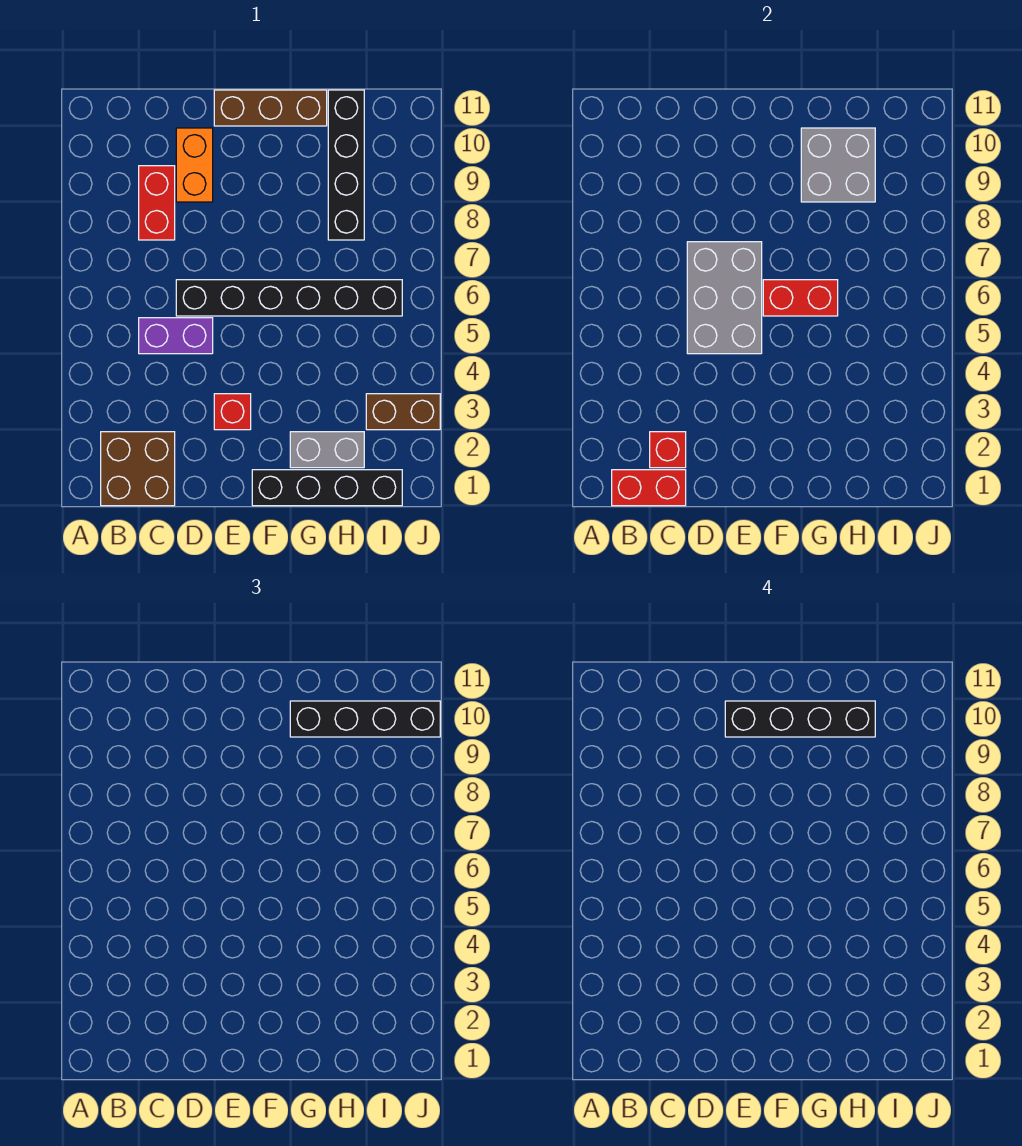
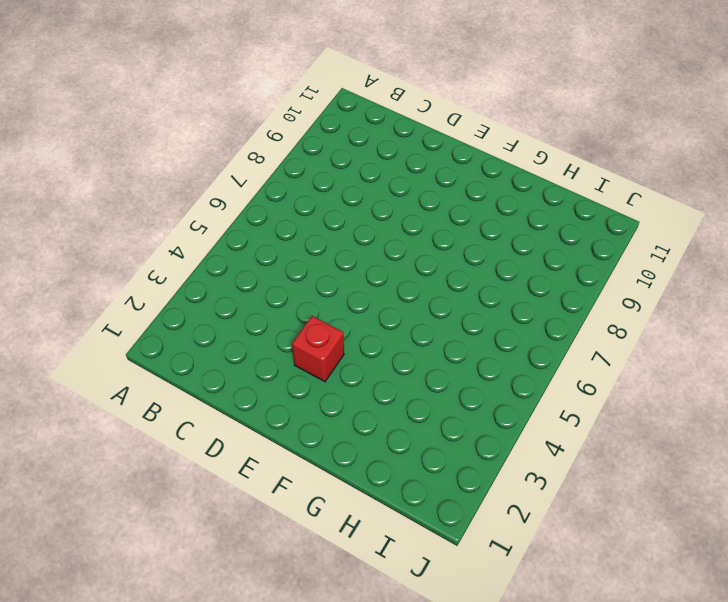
none -> brown 2x2 brick [101,432,175,506]
none -> purple 1x2 brick [139,318,213,354]
none -> red 1x2 brick [139,166,175,240]

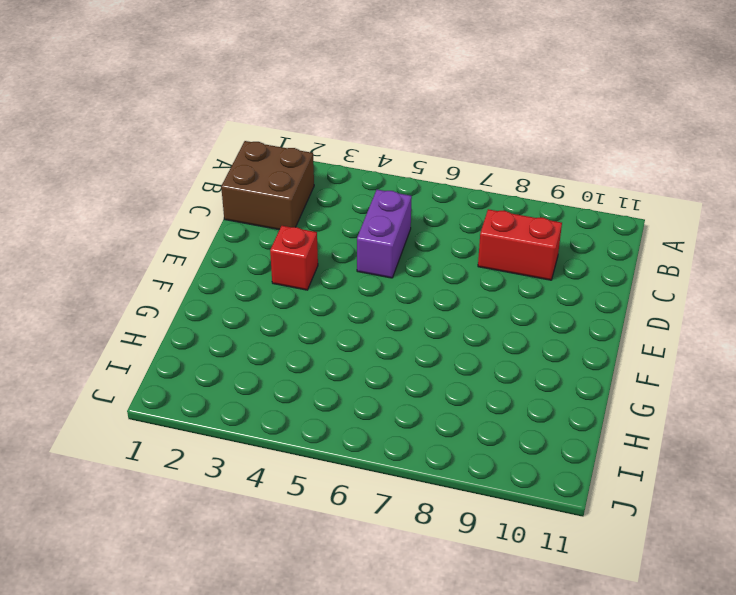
none -> black 1x6 brick [176,280,402,316]
none -> orange 1x2 brick [176,128,213,202]
none -> brown 1x3 brick [214,90,327,126]

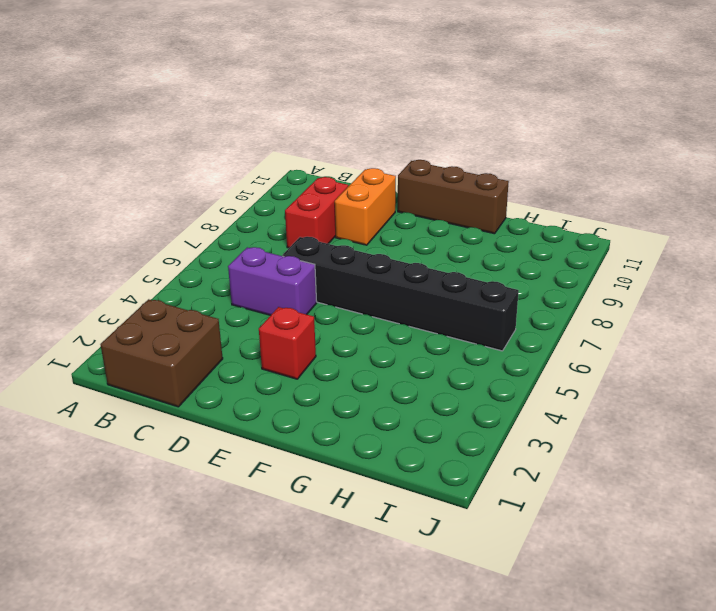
none -> black 1x4 brick [252,470,402,506]
none -> grey 1x2 brick [290,432,364,468]
none -> black 1x4 brick [328,90,364,240]

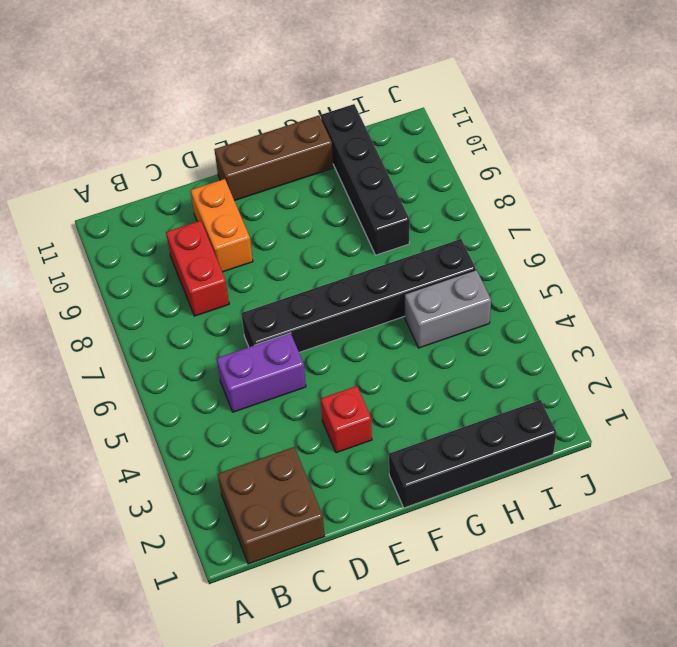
grey 1x2 brick [405,270,491,348] -> grey 1x2 brick moved to [290,432,364,468]
none -> brown 1x2 brick [366,394,440,430]
none -> red 1x2 brick [612,470,686,506]
none -> red 1x1 brick [650,432,686,468]

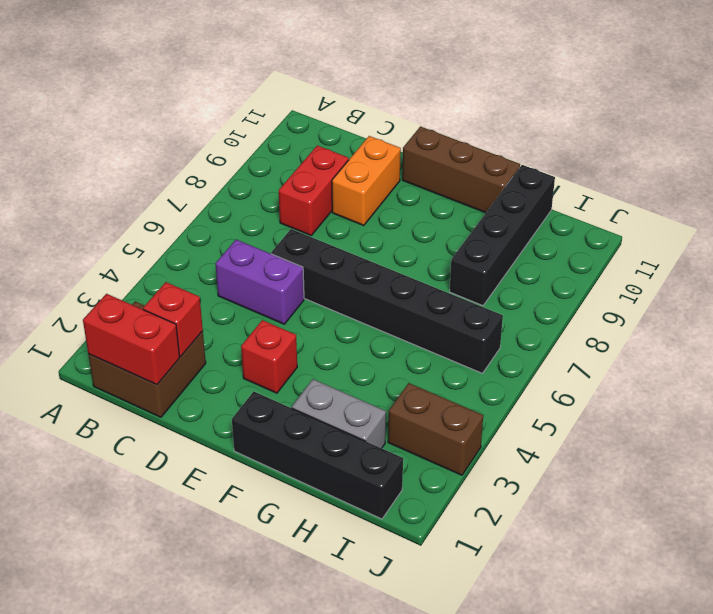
none -> grey 2x3 brick [687,242,762,354]
none -> red 1x2 brick [763,280,838,316]
none -> grey 2x2 brick [801,128,875,202]

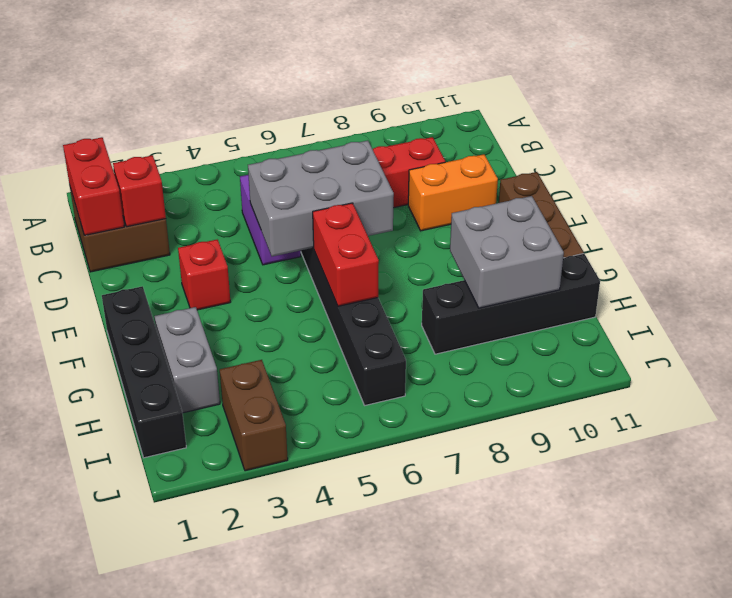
none -> black 1x4 brick [290,701,440,737]
none -> black 1x4 brick [725,701,875,737]

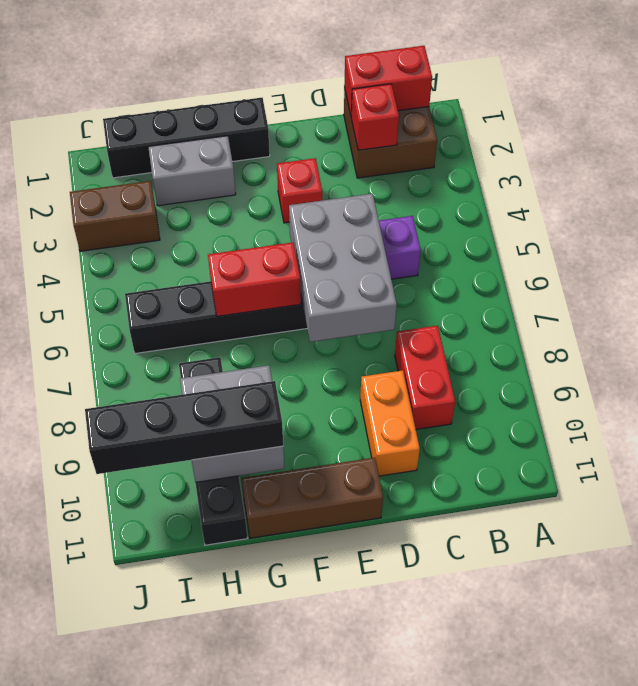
none -> black 1x4 brick [725,701,875,737]

